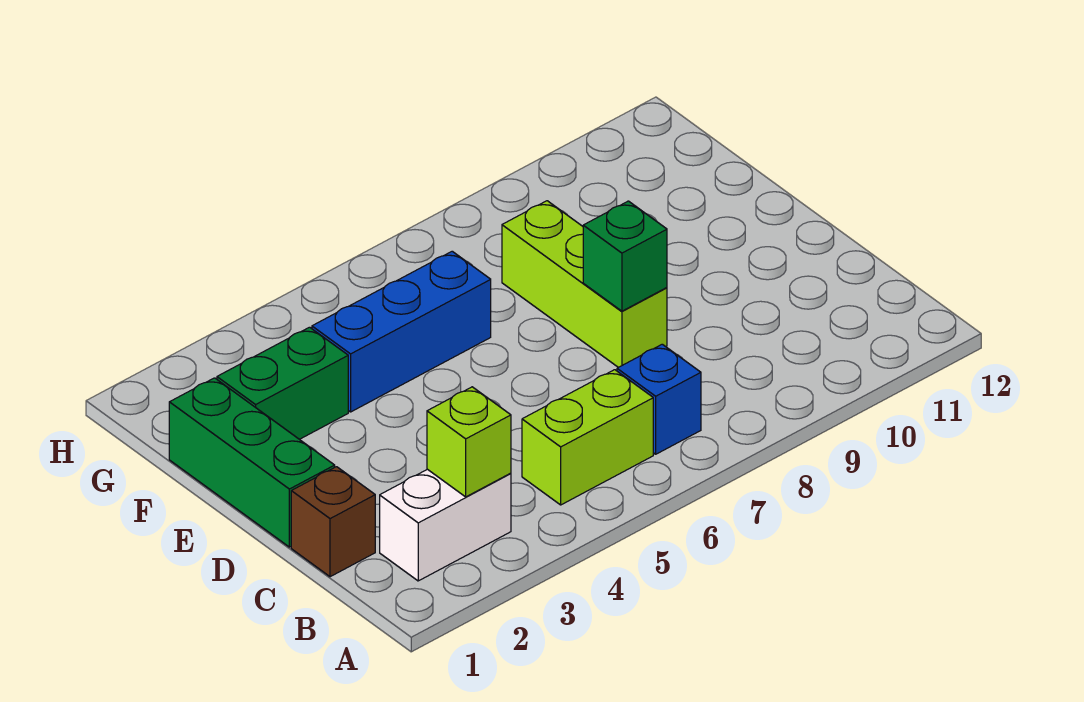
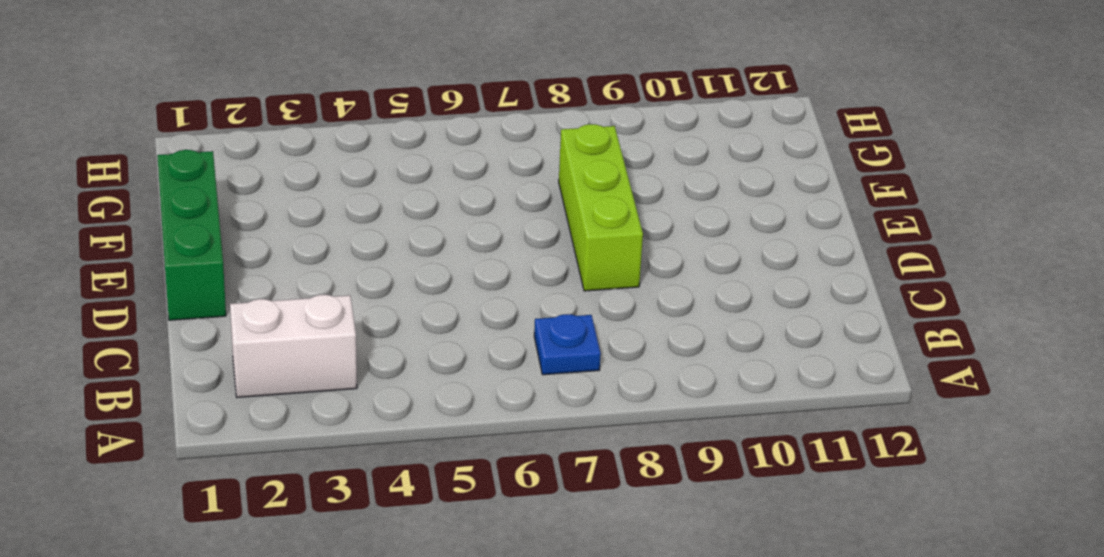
blue 1x1 plate [534,314,601,375] -> blue 1x1 brick [617,344,701,454]
none -> lime 1x2 brick [522,370,653,505]
none -> brown 1x1 brick [291,467,375,577]

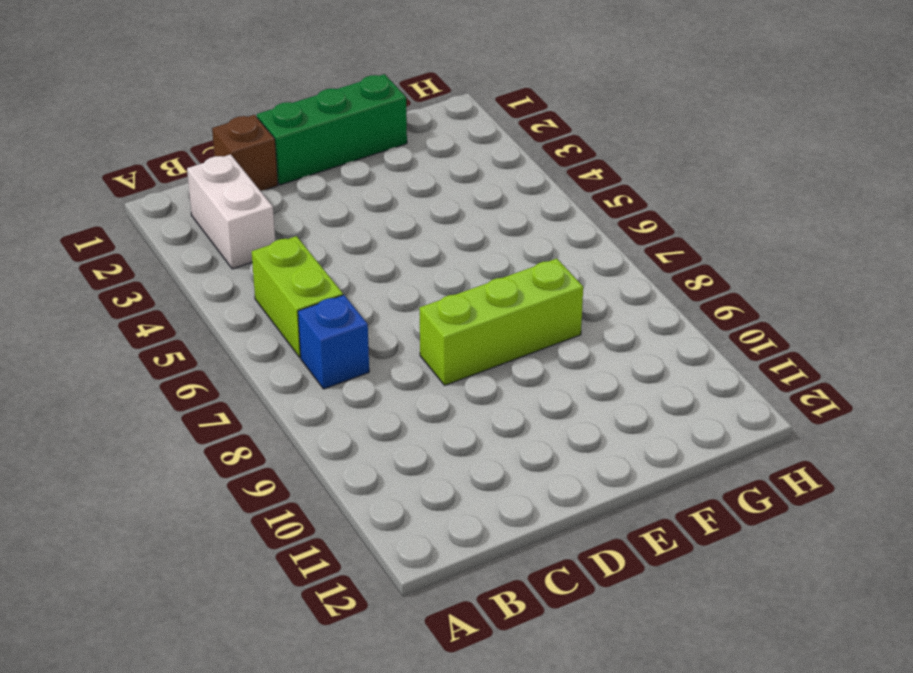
none -> green 1x2 brick [217,327,348,439]
none -> blue 1x3 brick [312,251,491,412]

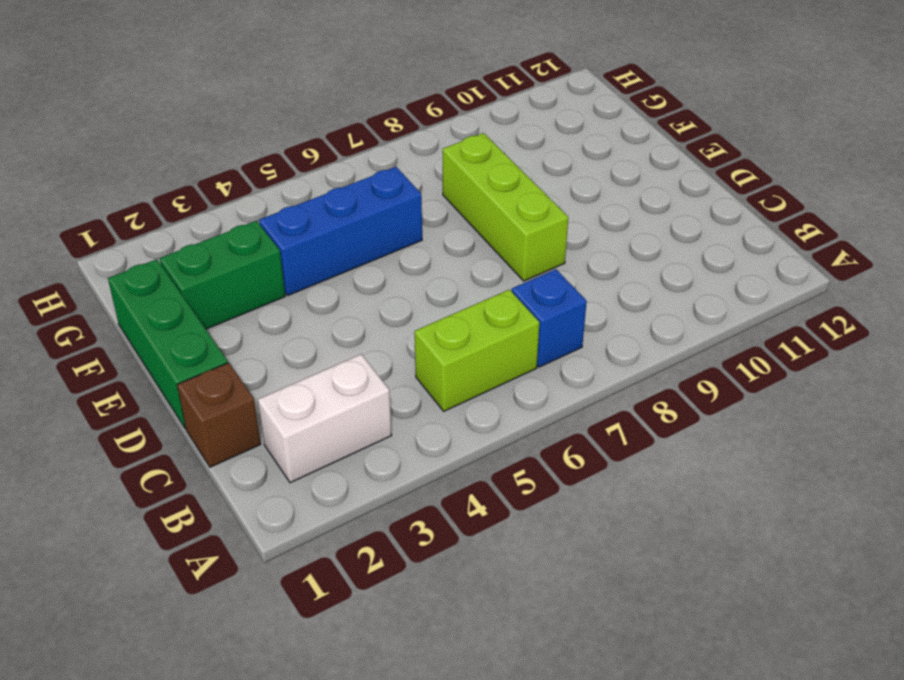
none -> lime 1x1 brick [427,387,511,497]
none -> green 1x1 brick [583,201,667,311]

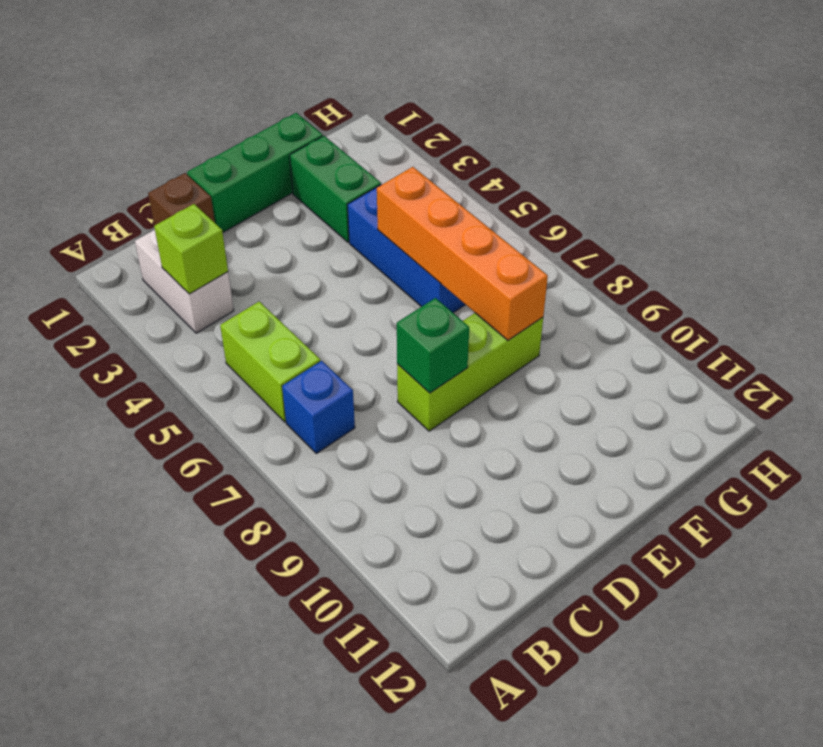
orange 1x4 brick [377,167,548,340] -> none

